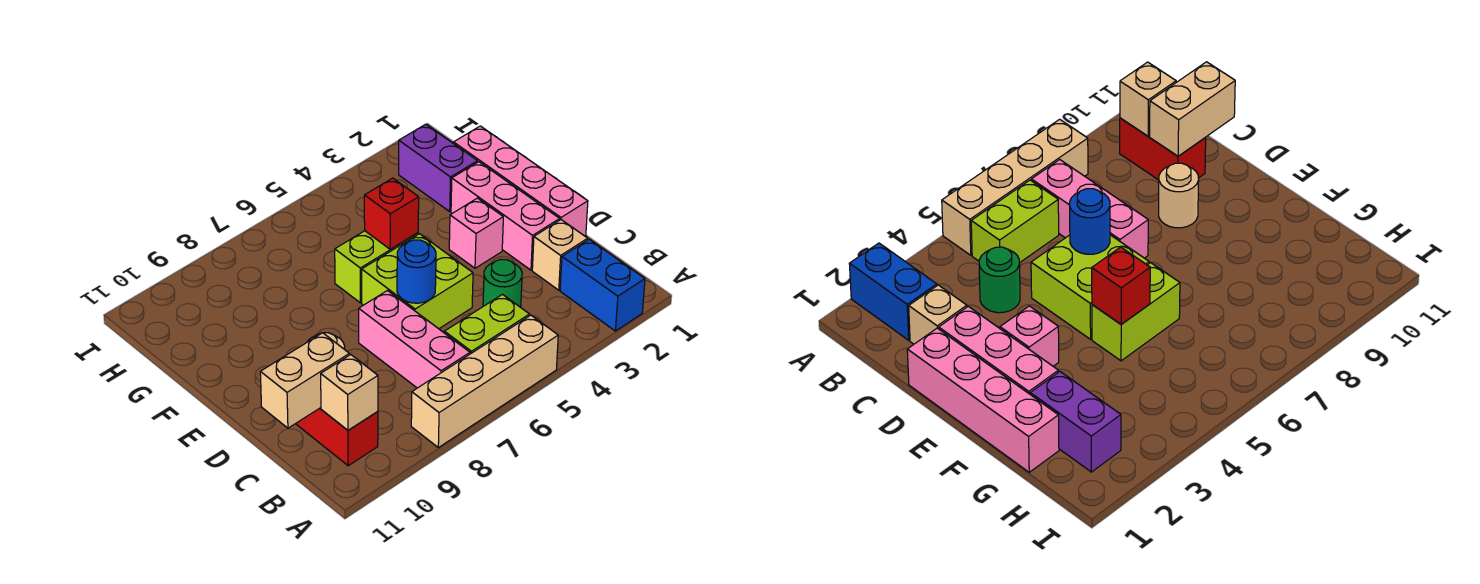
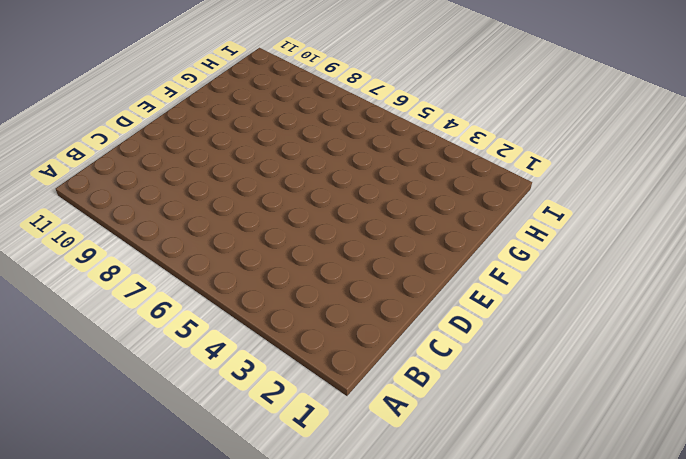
none -> blue 1x2 brick [560,239,645,331]
none -> tan 1x4 brick [411,315,558,448]
none -> lime 1x2 brick [444,295,530,354]

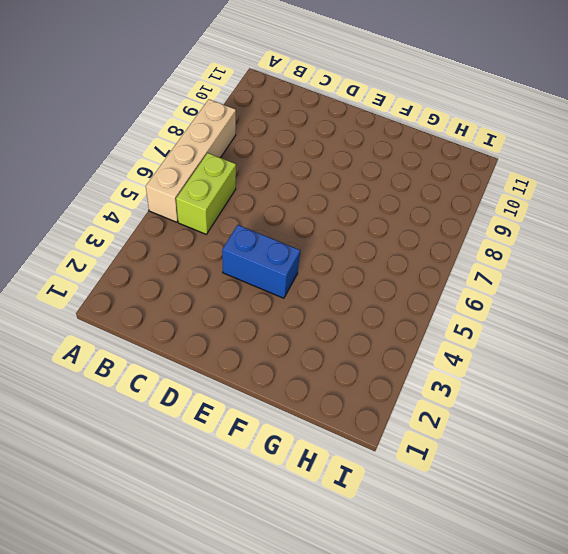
blue 1x2 brick [222,225,300,298] -> blue 1x2 brick moved to [560,239,645,331]
none -> pink 1x3 brick [359,291,470,388]
none -> red 1x2 brick [296,408,378,466]
none -> tan 1x1 brick [532,220,588,290]

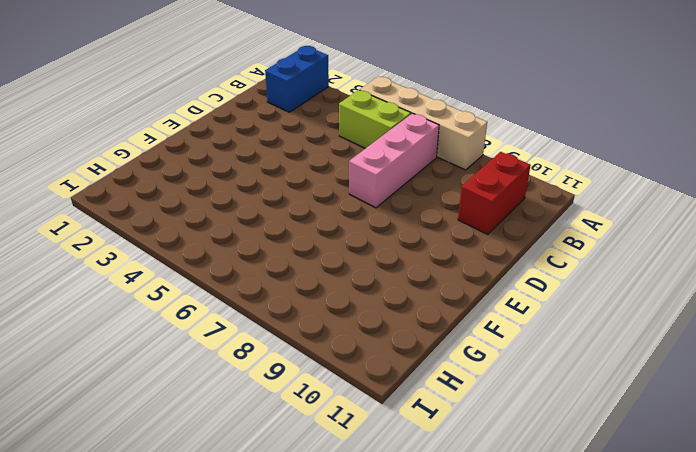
none -> tan 1x1 brick [532,220,588,290]
none -> green 1x1 round brick [483,259,522,307]
none -> pink 1x4 brick [453,126,588,236]

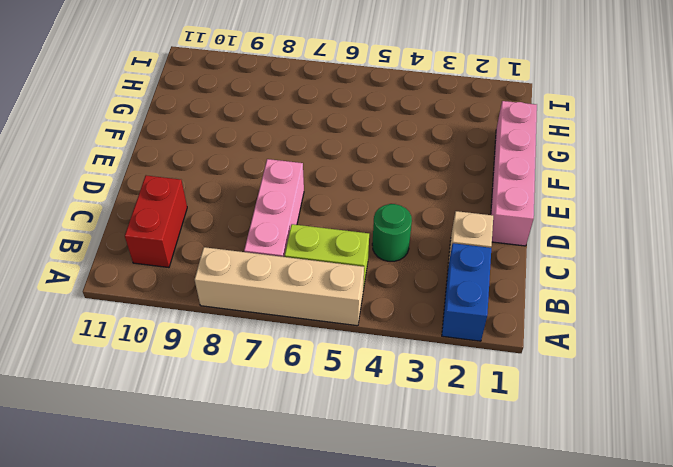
none -> pink 1x3 brick [451,162,560,270]
none -> lime 2x2 brick [362,234,473,329]
none -> tan 1x1 round brick [1159,163,1199,228]

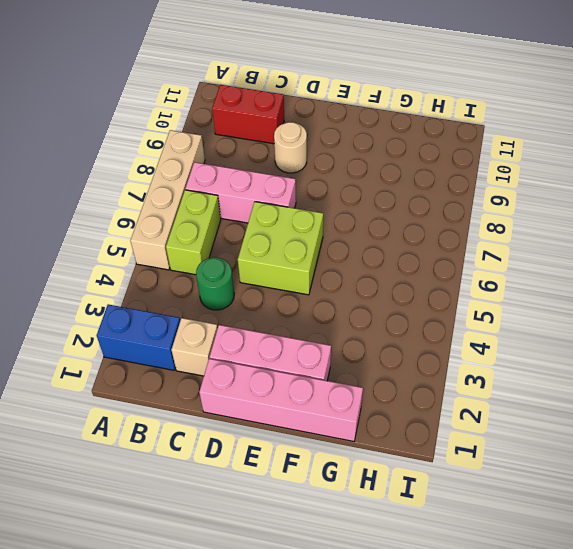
none -> pink 1x1 brick [449,198,503,268]
none -> lime 1x2 brick [335,231,418,303]
none -> purple 1x2 brick [399,124,478,211]

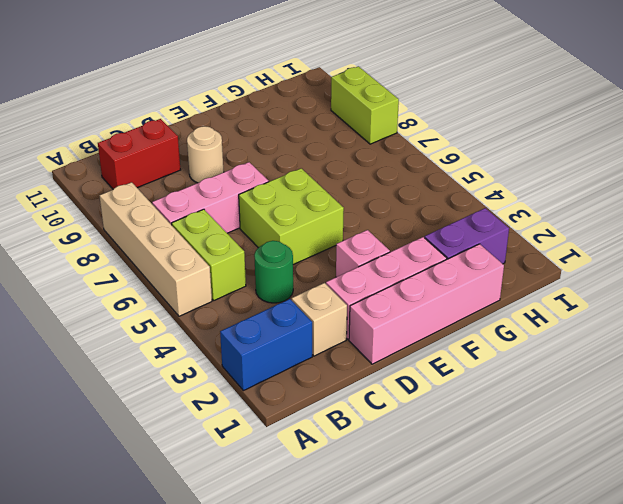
lime 1x2 brick [331,66,399,144] -> lime 1x2 brick moved to [335,231,418,303]
none -> tan 1x1 brick [321,355,378,430]
none -> tan 1x2 brick [260,333,349,428]
none -> blue 1x1 round brick [397,240,436,303]

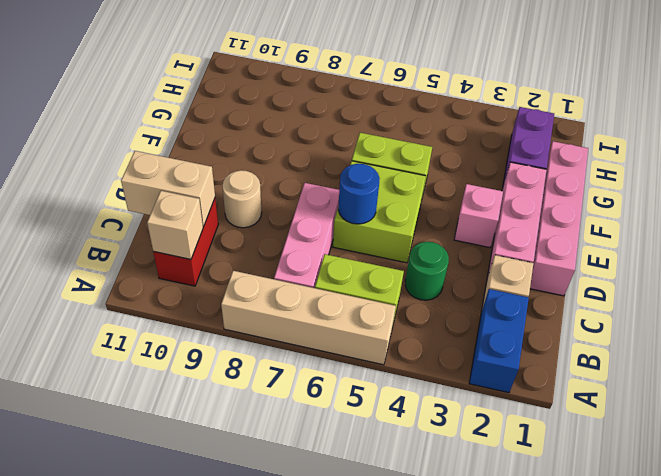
none -> red 1x1 brick [364,178,419,249]

